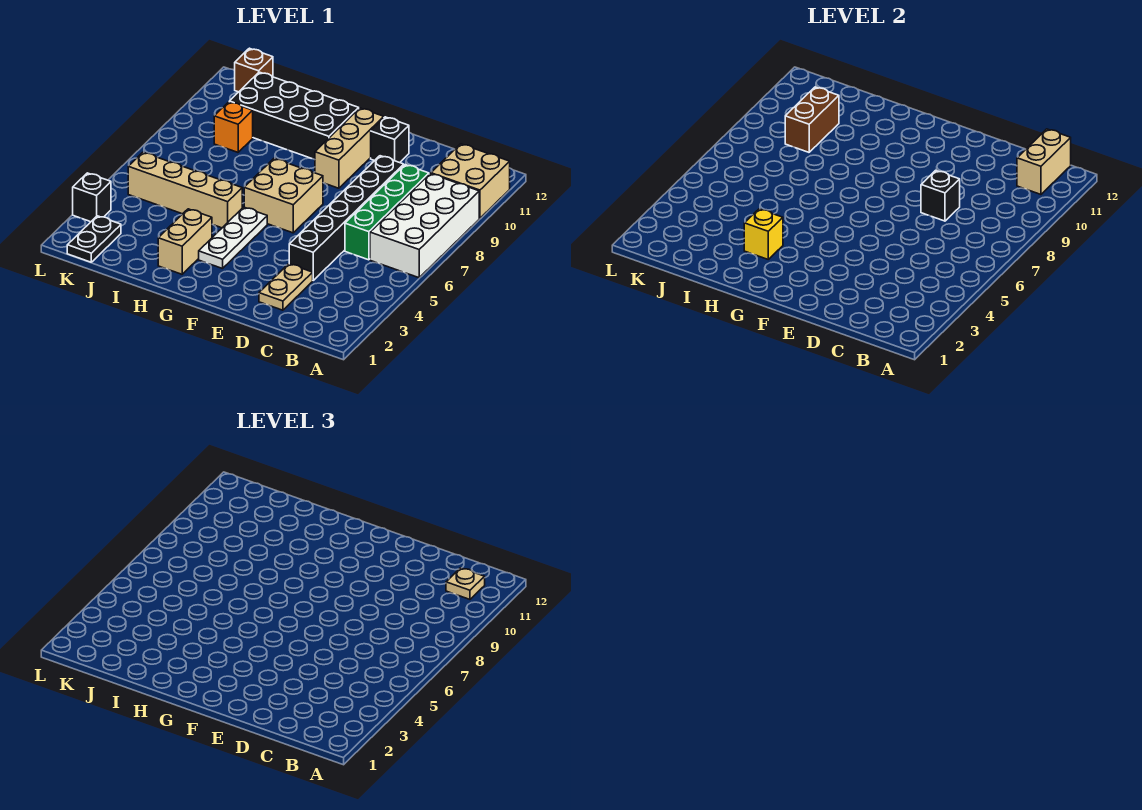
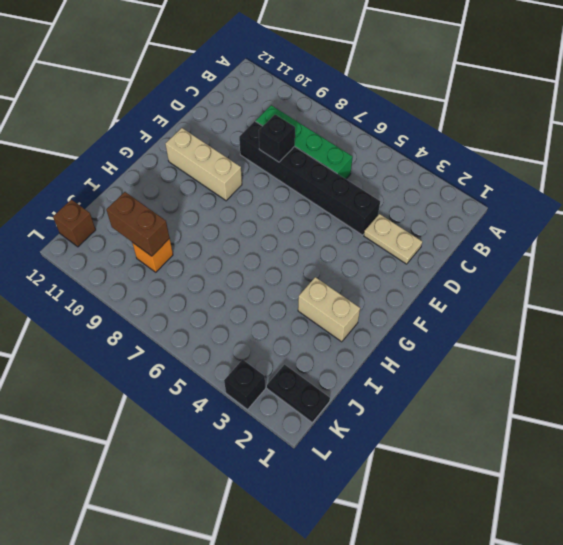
none -> white 2x4 brick [370,174,479,278]
none -> tan 2x2 brick [431,144,510,218]
none -> black 1x1 brick [371,117,409,163]

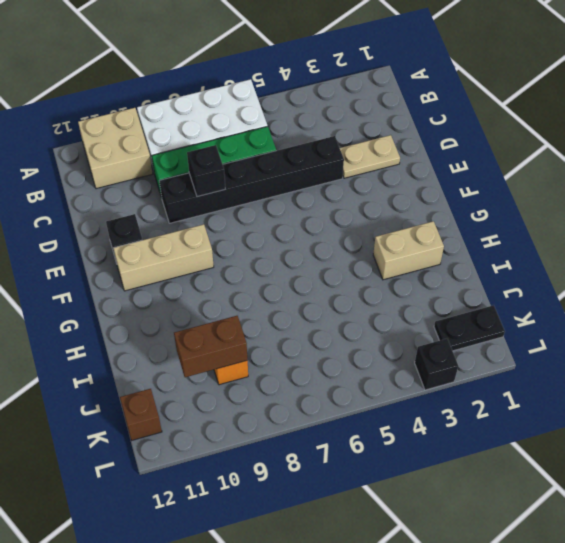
none -> tan 2x2 brick [244,159,323,233]
none -> white 1x3 plate [199,207,267,269]
none -> black 2x4 brick [229,72,359,160]

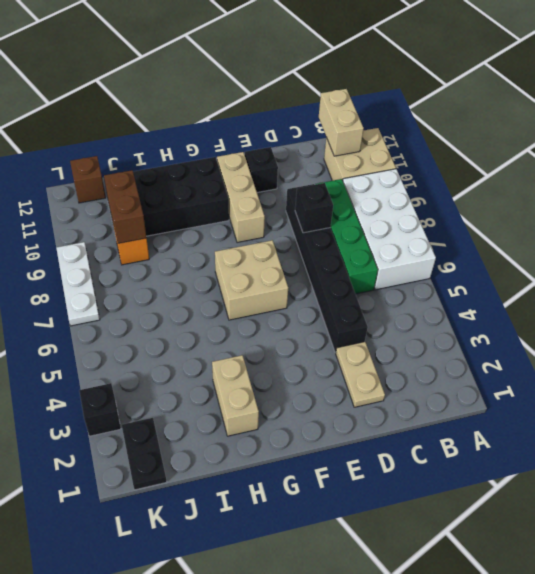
white 1x3 plate [56,242,100,326] -> white 1x3 plate moved to [199,207,267,269]
none -> tan 1x4 brick [128,152,242,228]
none -> yellow 1x1 brick [744,209,783,259]
none -> tan 1x1 plate [446,568,485,599]

